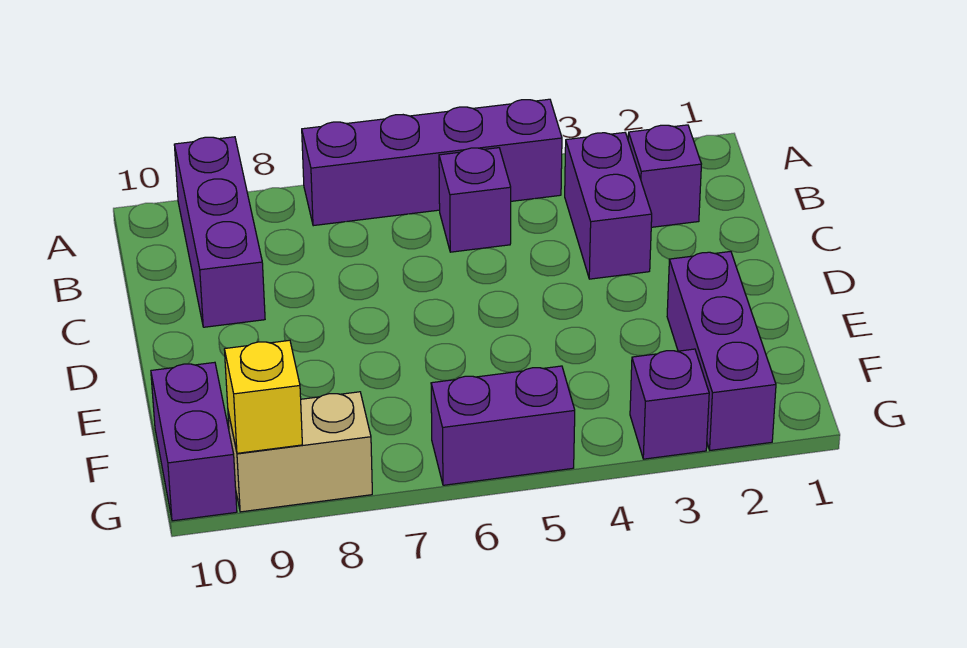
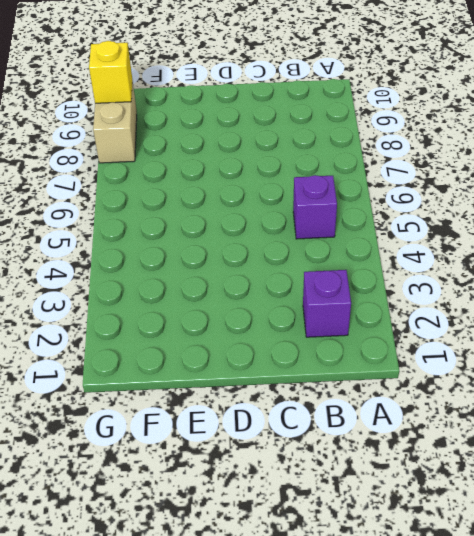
none -> purple 1x4 brick [302,99,562,226]
none -> purple 1x3 brick [174,137,265,327]

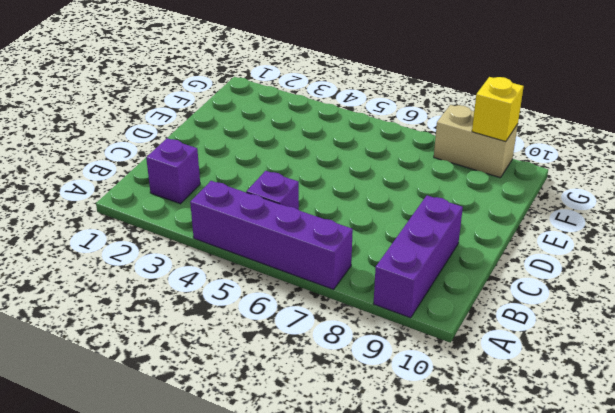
none -> purple 1x2 brick [565,133,652,279]
none -> purple 1x3 brick [667,251,776,450]

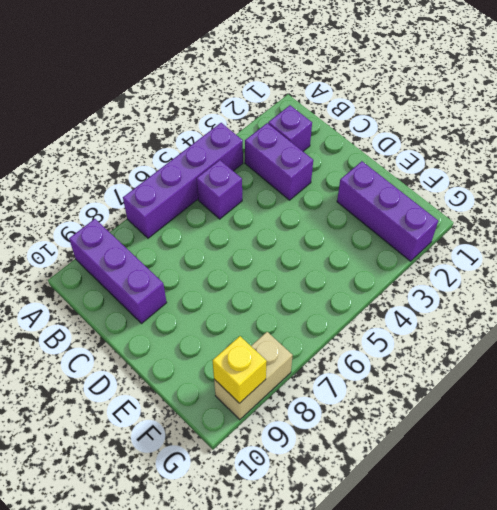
none -> purple 1x2 brick [151,362,237,521]
none -> purple 1x1 brick [630,349,709,459]

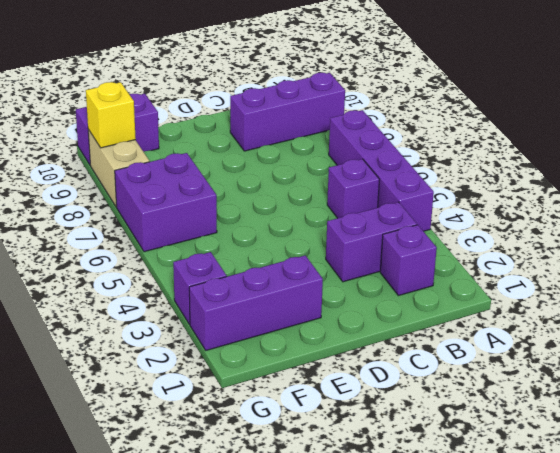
purple 2x2 brick [115,153,217,252] -> purple 1x2 brick [431,366,575,485]

